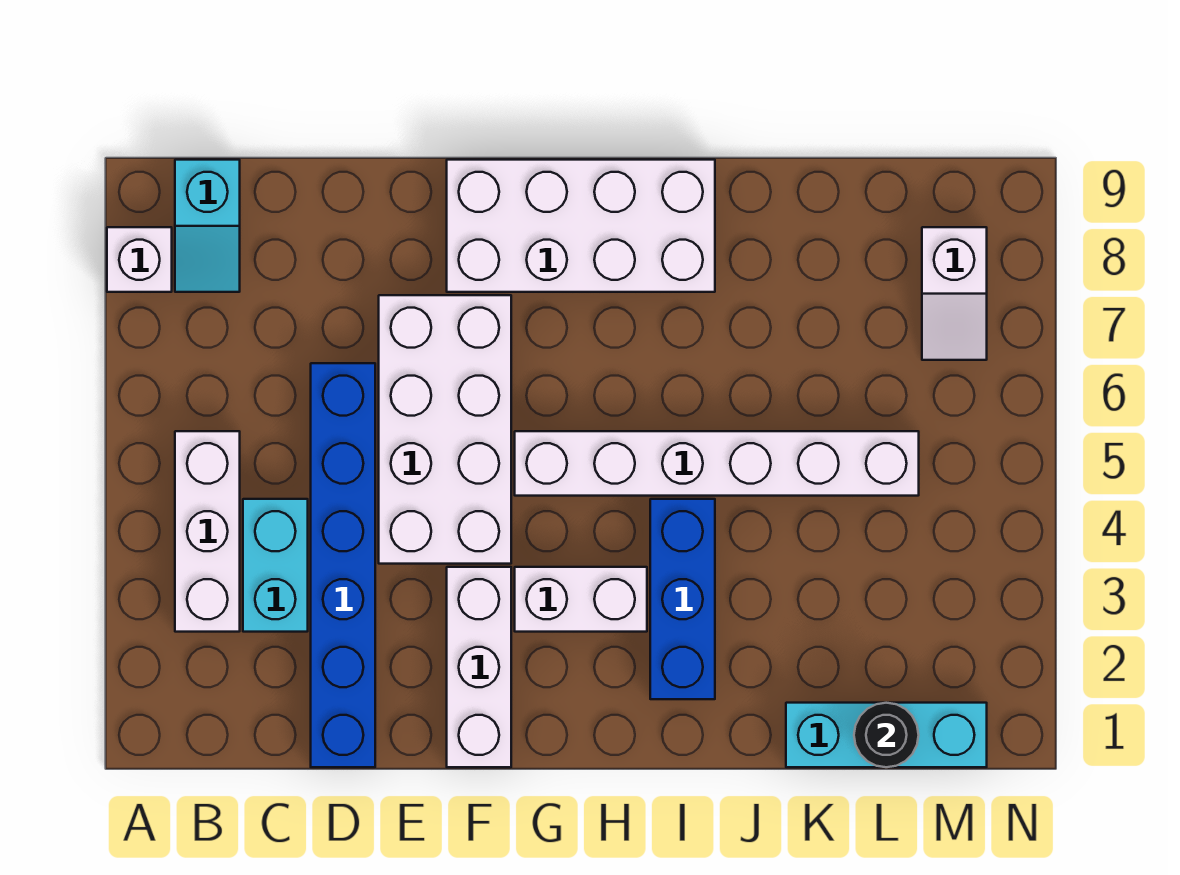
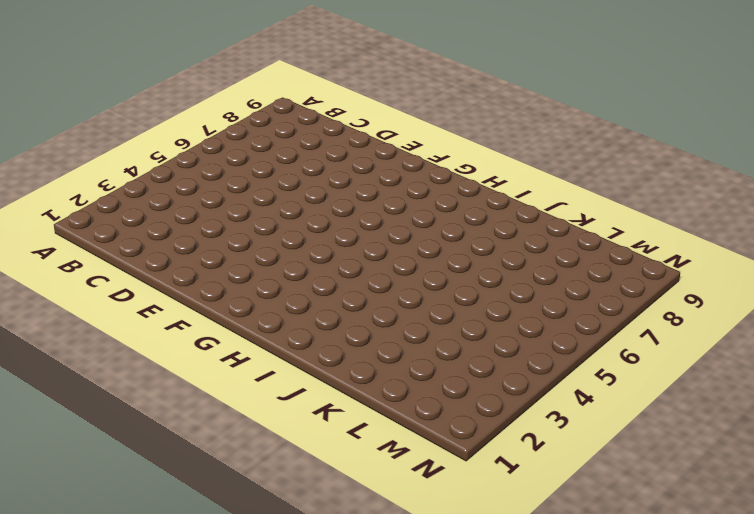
none -> white 1x1 brick [107,227,172,292]
none -> white 1x3 brick [175,431,240,632]
none -> cyan 1x2 slope [175,160,240,292]

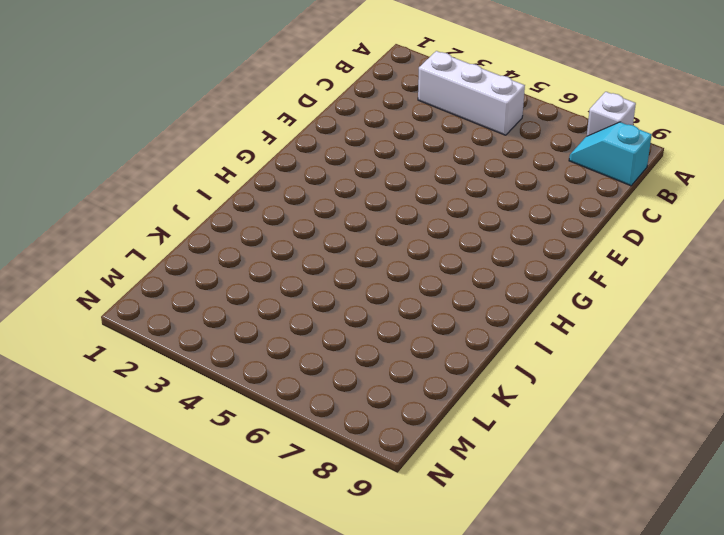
none -> cyan 1x2 brick [243,499,308,632]
none -> blue 1x6 brick [311,363,375,767]
none -> white 2x4 brick [379,295,511,564]

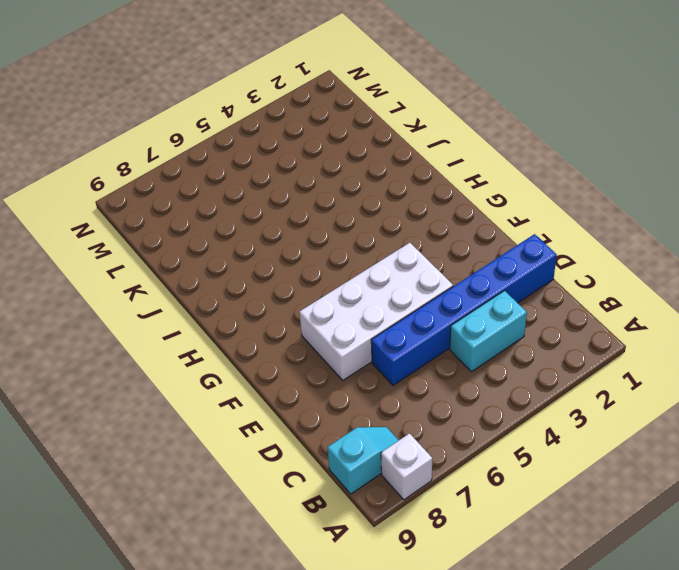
none -> white 1x3 brick [175,431,240,632]
none -> white 1x3 brick [447,567,511,767]
none -> white 2x4 brick [447,160,715,292]

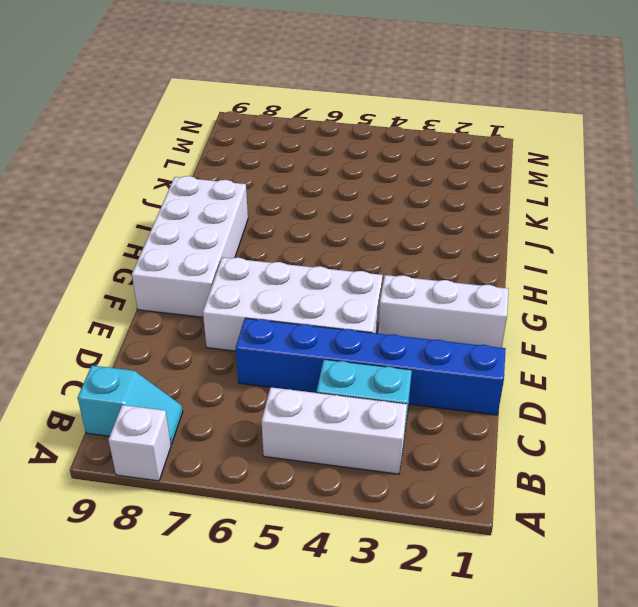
none -> white 1x2 brick [515,567,647,632]
none -> white 1x6 brick [515,431,919,496]
none -> blue 1x3 brick [650,499,715,699]

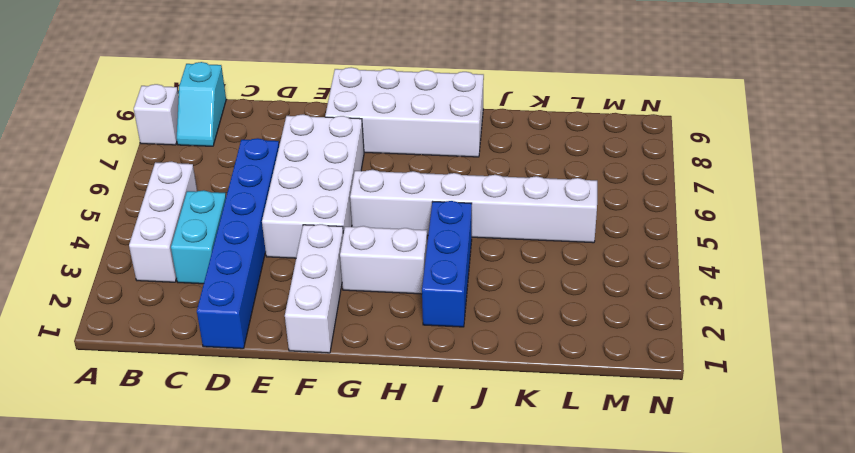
none -> cyan 1x3 brick [786,703,987,767]
none -> white 1x2 slope [922,227,987,360]
none -> black 1x1 round brick [854,703,919,767]

